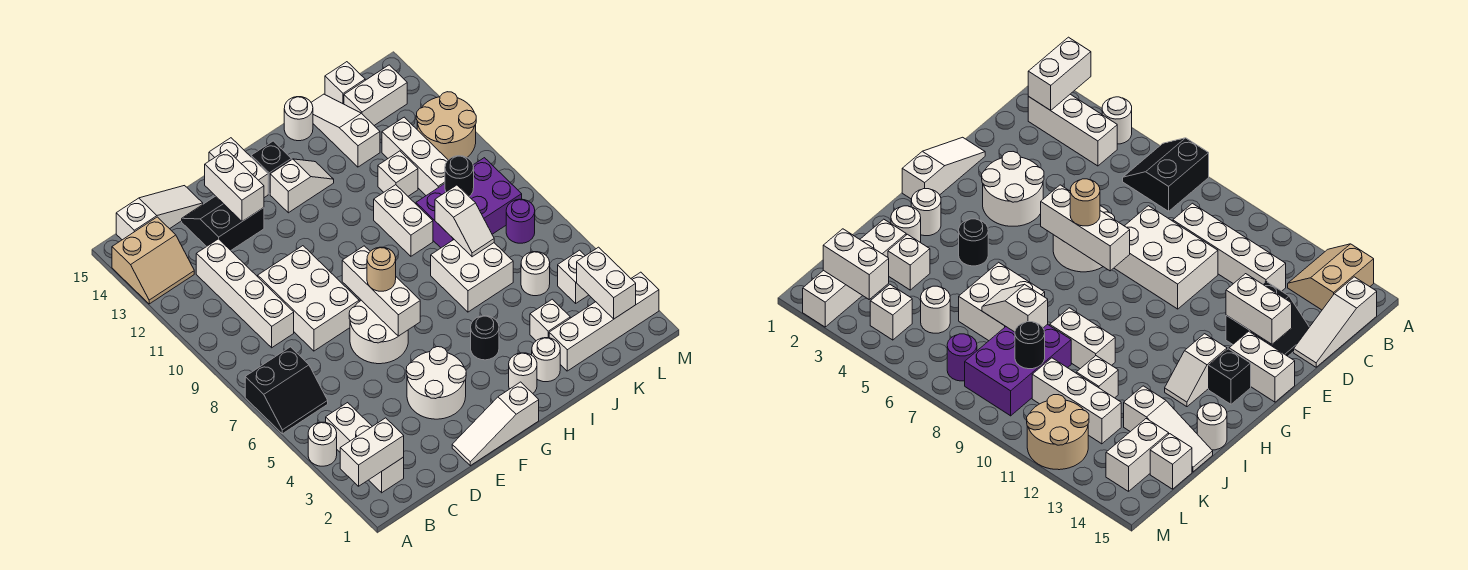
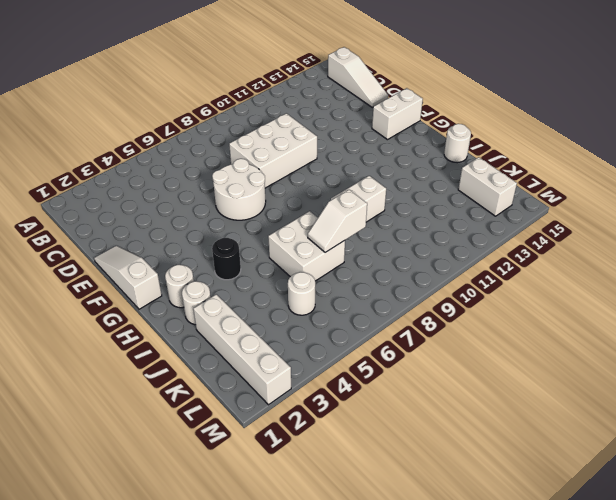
none -> white 1x1 round brick [308,422,337,466]
none -> black 2x2 slope [245,347,328,434]
none -> tan 2x2 slope [112,217,194,304]
none -> white 1x3 brick [326,403,404,493]

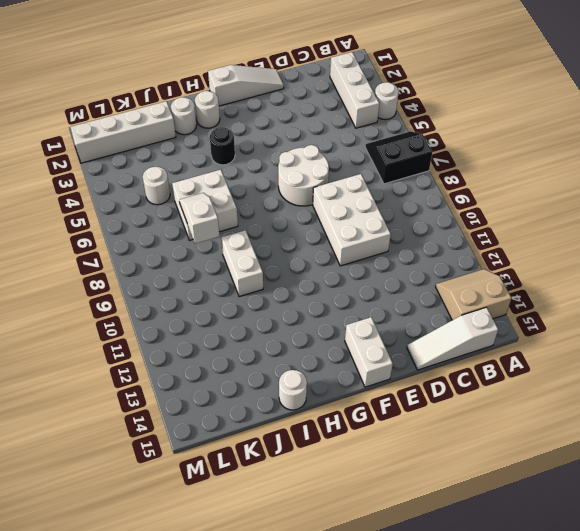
none -> white 1x4 brick [196,239,294,348]
none -> black 2x2 slope [182,196,264,250]
none -> white 2x2 round brick [406,347,466,419]
none -> white 1x2 slope [270,159,334,213]

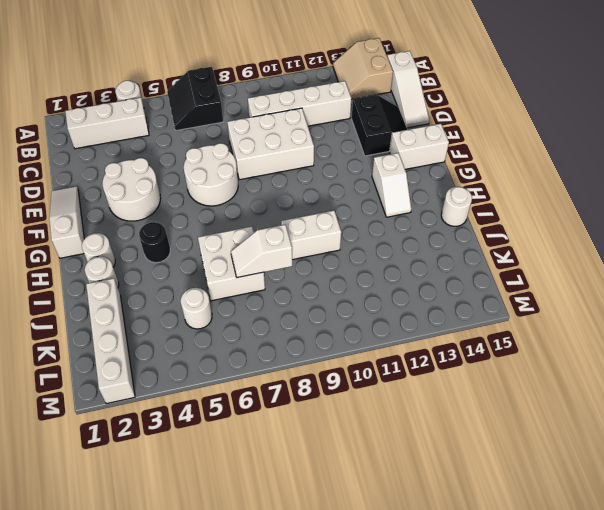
none -> black 1x1 brick [251,141,291,194]
none -> white 1x1 brick [530,299,570,341]
none -> purple 2x3 brick [416,158,522,248]
none -> white 1x1 brick [378,151,418,196]

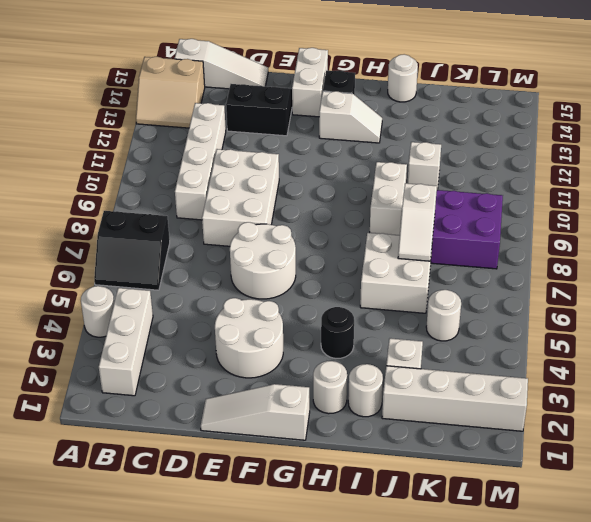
none -> white 1x3 slope [311,94,380,167]
none -> white 1x3 brick [382,117,448,195]
none -> white 1x2 brick [344,65,407,125]
none -> white 1x1 brick [325,62,365,104]

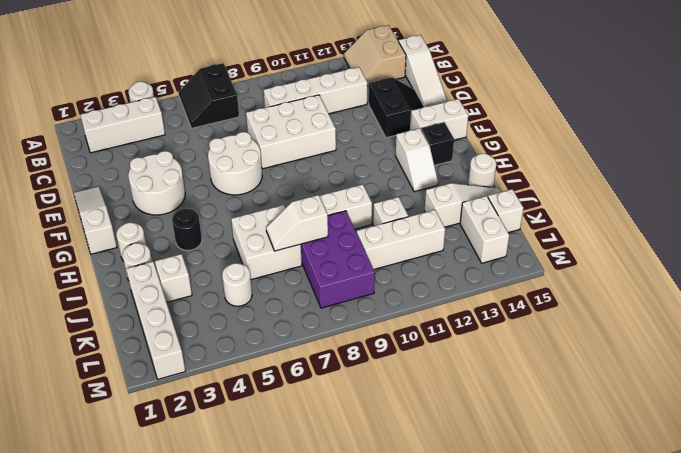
none -> white 1x1 brick [558,250,588,303]
none -> purple 1x1 round brick [506,199,535,243]
none -> tan 2x2 round brick [416,92,476,160]
none -> white 1x2 brick [340,418,404,486]

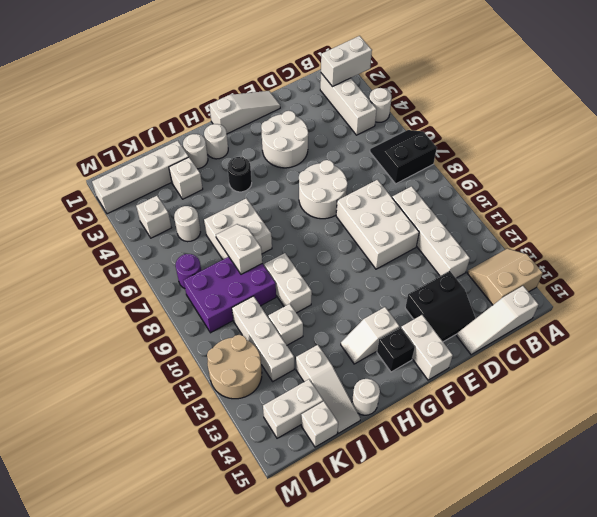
none -> white 1x2 brick [205,150,264,221]
none -> white 1x3 brick [342,246,420,336]
none -> black 1x1 round brick [445,156,474,196]
none -> white 1x2 brick [577,247,636,319]

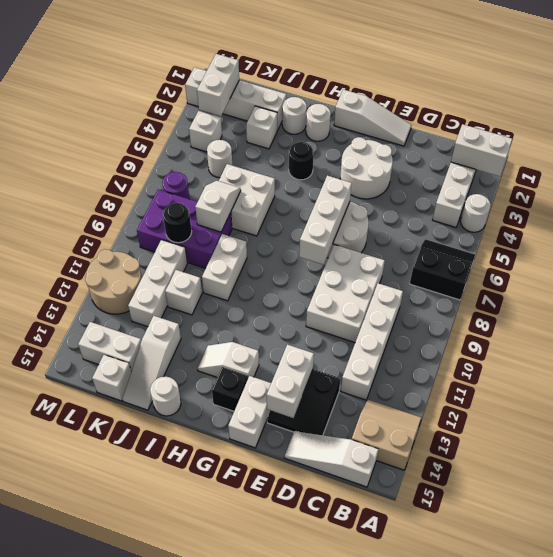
none -> tan 1x1 round brick [367,247,396,291]

